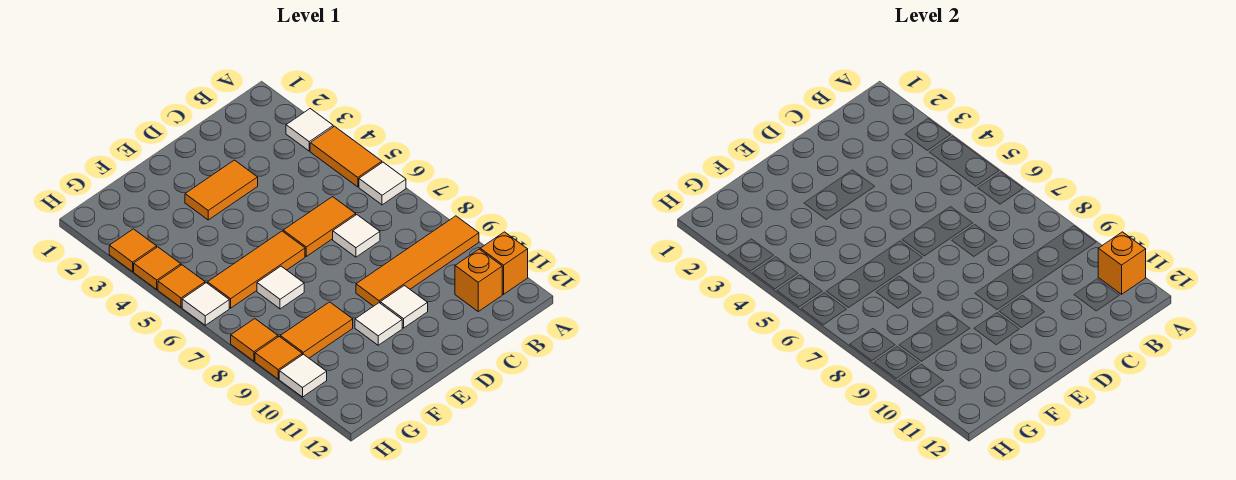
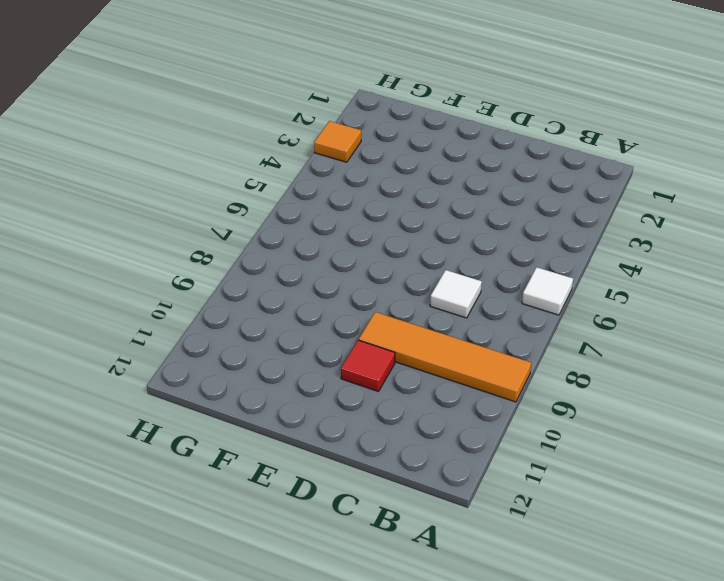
red 1x1 tile [341,340,395,392] -> white 1x1 tile [380,286,428,328]
none -> white 1x1 tile [286,109,333,151]
none -> orange 1x2 tile [310,126,382,187]
none -> orange 1x1 brick [480,232,528,294]

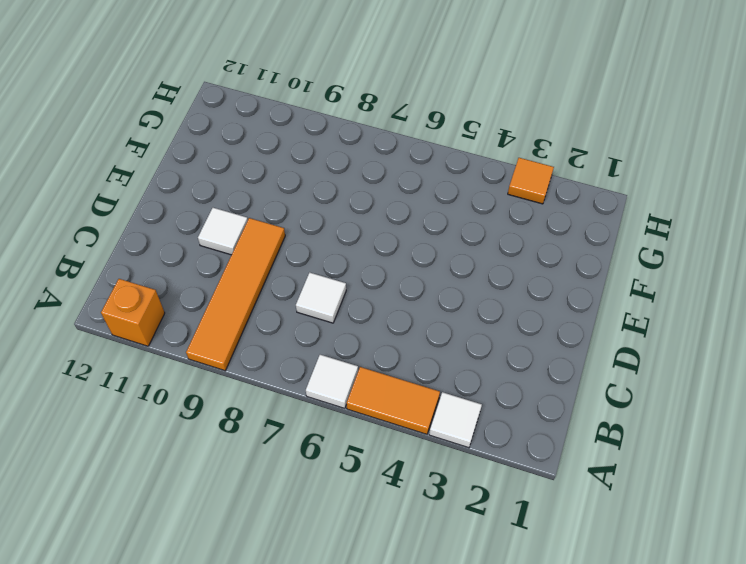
none -> orange 1x1 brick [455,249,502,311]
none -> orange 1x2 tile [283,197,356,256]
none -> orange 1x2 tile [185,160,258,220]

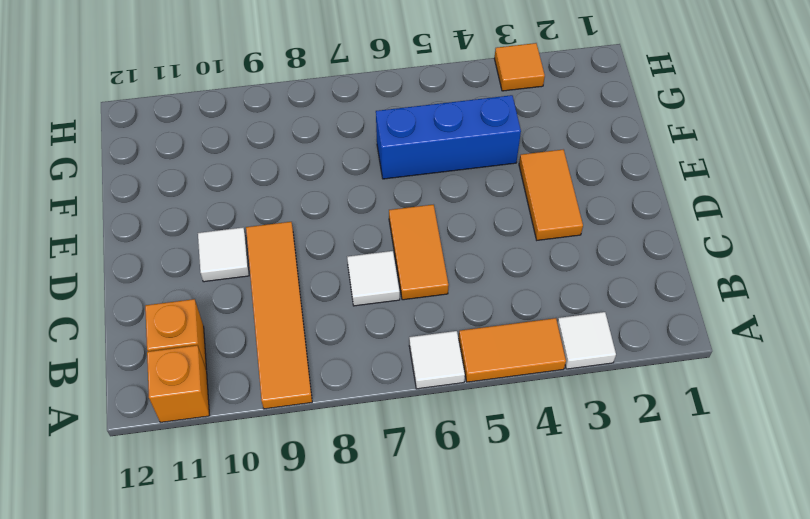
blue 1x3 brick [376,95,521,179] -> orange 1x3 tile [208,231,305,308]
none -> white 1x1 tile [355,303,402,345]
none -> white 1x1 tile [257,266,304,309]
none -> orange 1x2 tile [280,302,353,358]

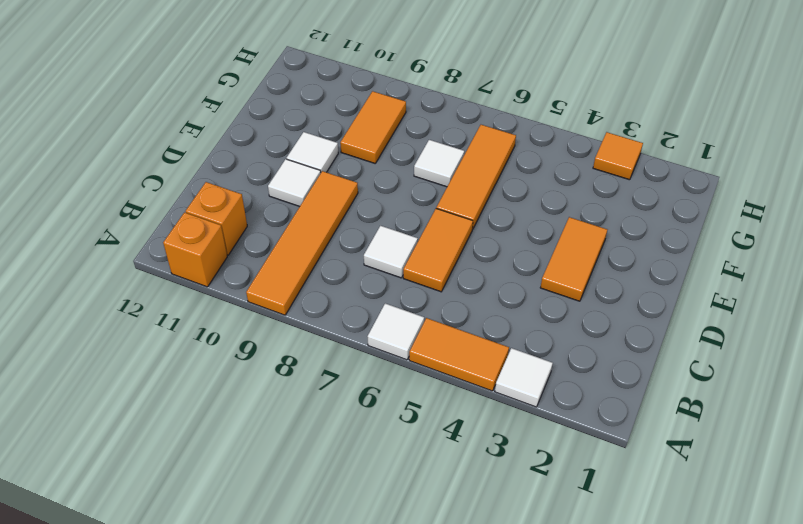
none -> orange 1x1 tile [134,247,181,289]
none -> orange 1x1 tile [158,265,205,307]
none -> white 1x1 tile [182,283,229,325]

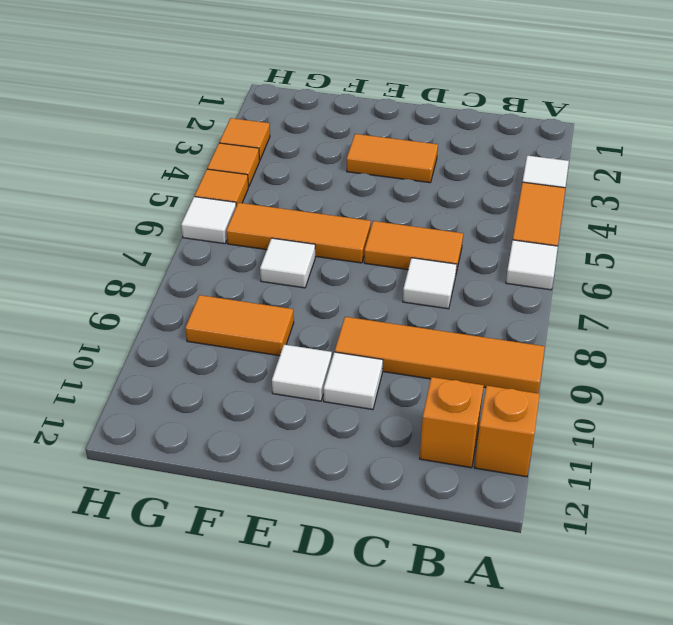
none -> orange 1x1 tile [231,319,278,361]
none -> orange 1x1 tile [255,337,302,379]
none -> white 1x1 tile [279,354,327,397]

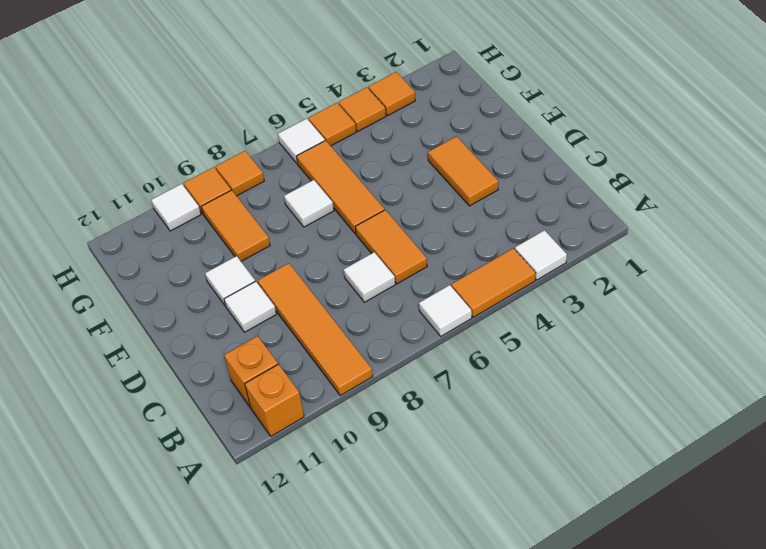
none -> orange 1x1 brick [1098,232,1146,294]

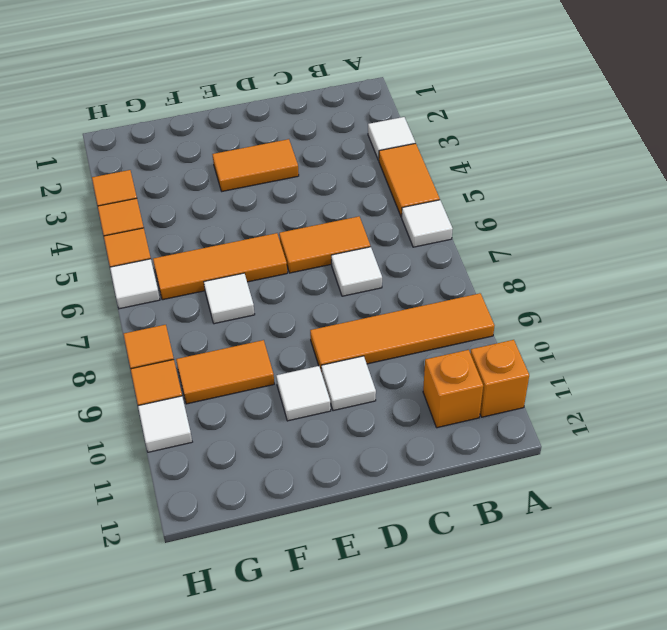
none -> orange 1x1 brick [1098,232,1146,294]

